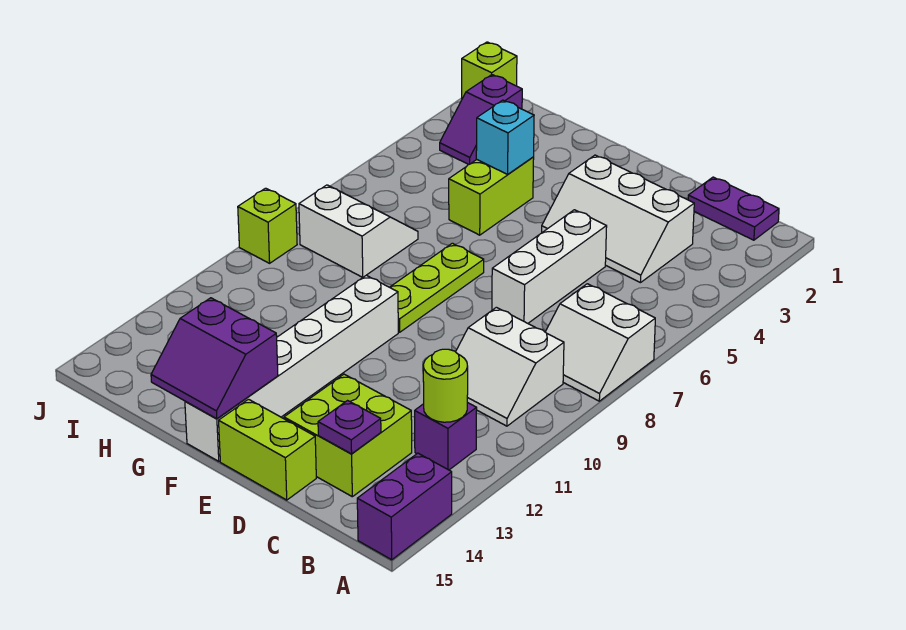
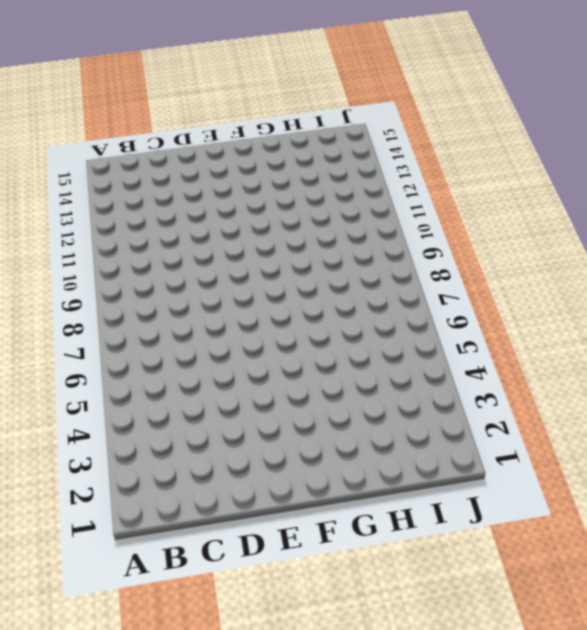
none -> white 2x2 slope [546,284,655,401]
none -> purple 1x2 brick [357,453,452,560]
none -> purple 1x2 plate [688,177,779,240]

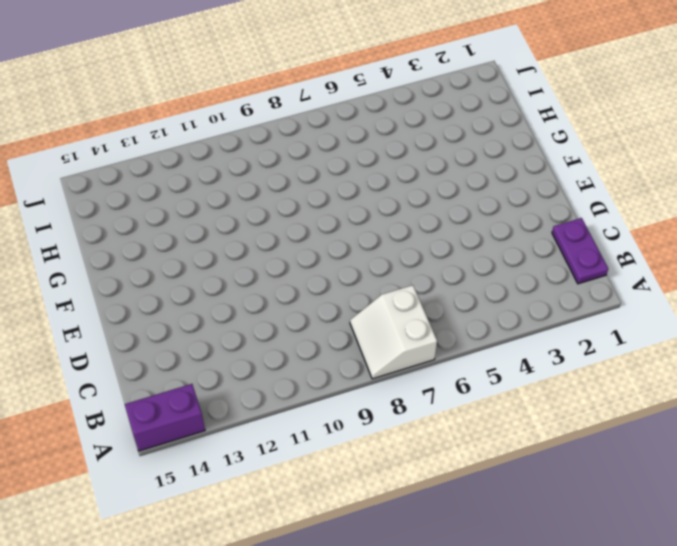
none -> white 2x2 slope [456,307,564,426]
none -> purple 1x1 brick [415,402,477,470]
none -> white 2x3 slope [542,155,694,283]

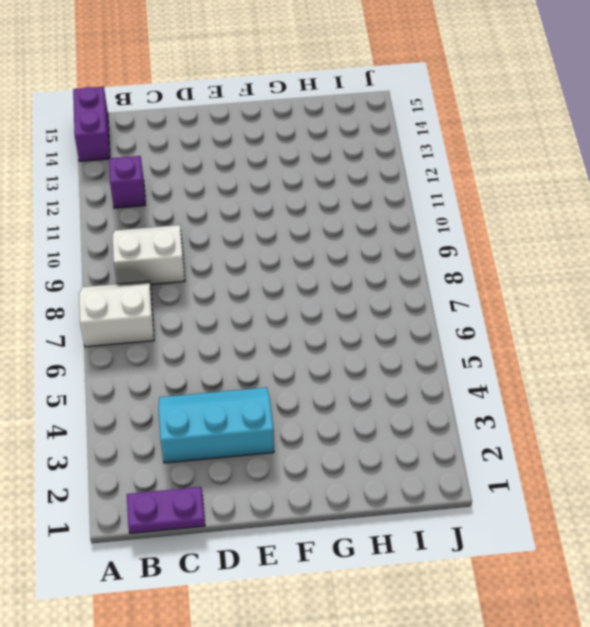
cyan 2x3 slope [159,387,274,463] -> white 2x3 slope [542,155,694,283]
none -> lime 2x2 brick [284,374,412,497]
none -> white 1x3 brick [492,210,607,323]
none -> lime 1x2 brick [219,399,316,500]

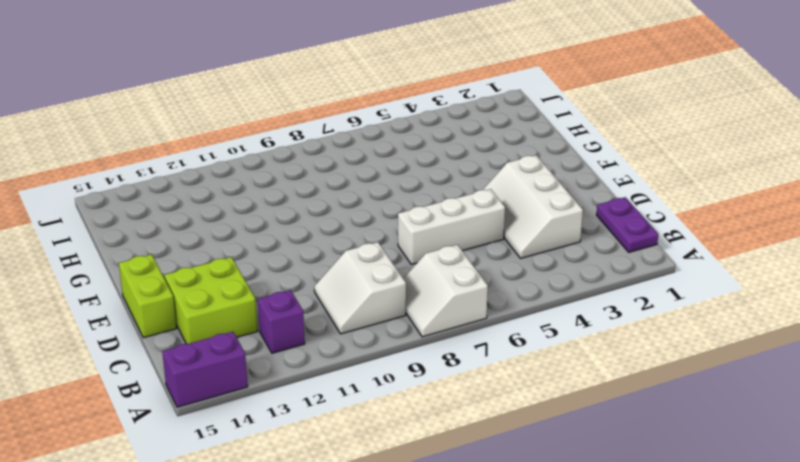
none -> lime 1x3 plate [390,243,484,332]
none -> white 1x6 brick [185,275,398,461]
none -> lime 1x2 brick [449,157,534,235]

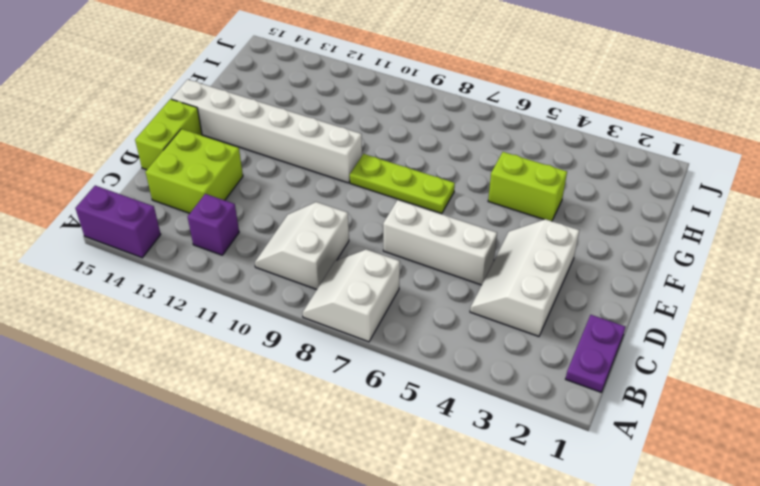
none -> white 2x2 slope [299,185,418,278]
none -> purple 1x2 slope [440,75,522,165]
none -> lime 1x1 brick [462,42,517,98]

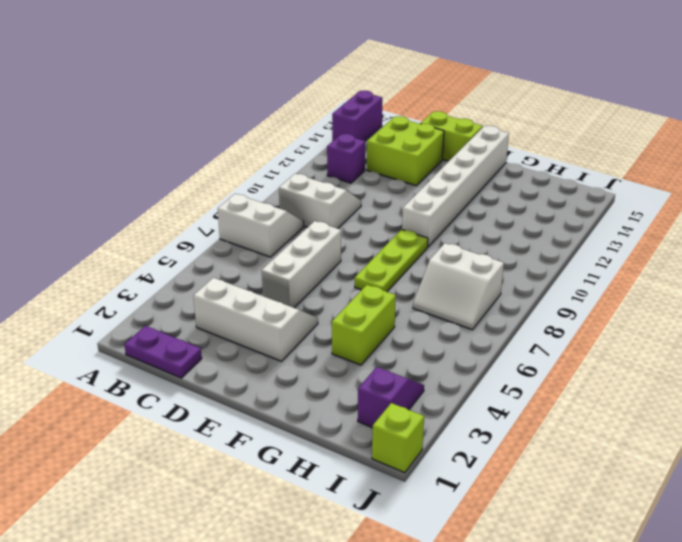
none -> lime 1x1 brick [238,188,297,263]
none -> lime 1x1 round brick [423,349,468,422]
none -> purple 1x1 plate [318,401,381,454]

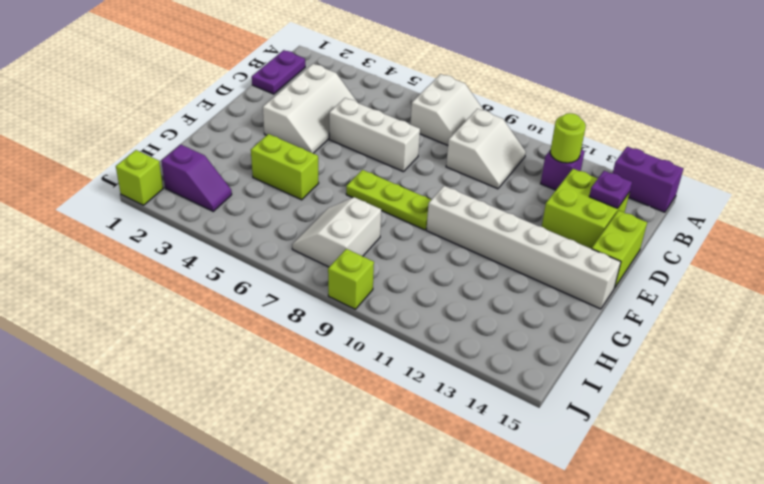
none -> purple 2x2 slope [151,298,278,419]
none -> cyan 1x1 brick [476,100,534,174]

